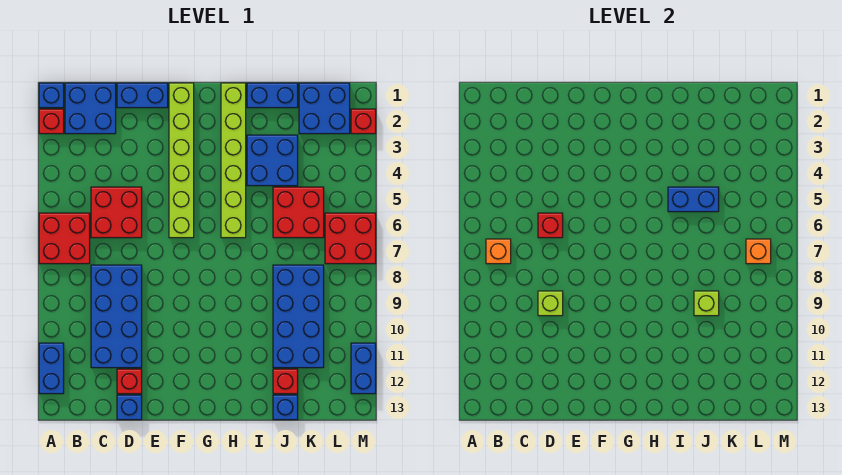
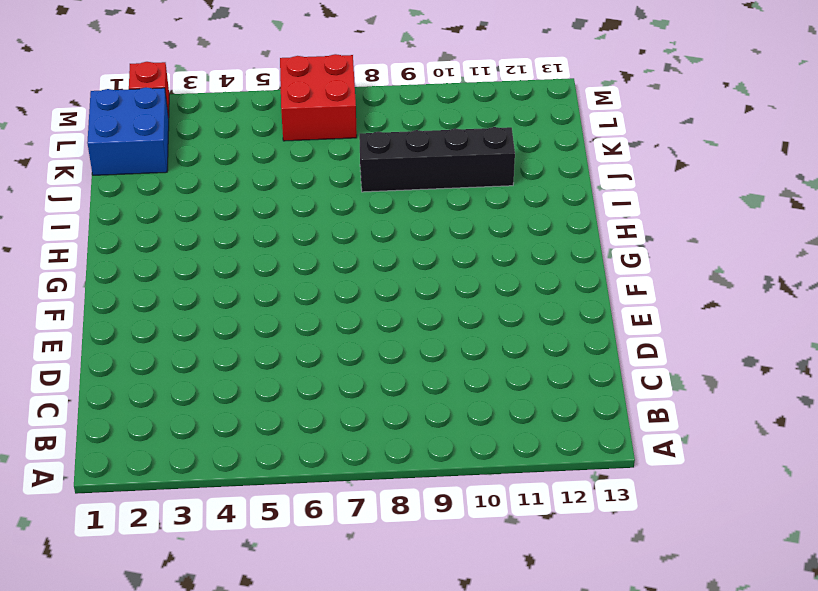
black 1x4 brick [359,127,515,192] -> blue 2x4 brick [273,265,324,368]
none -> blue 1x1 brick [39,83,64,108]
none -> red 1x1 brick [39,109,64,134]
none -> red 2x2 brick [39,213,90,264]

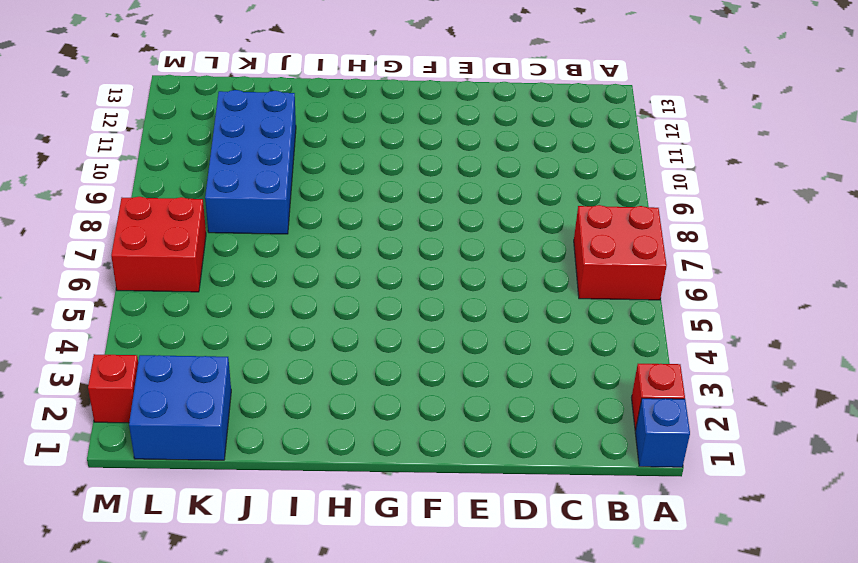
none -> blue 1x2 brick [39,343,64,394]
none -> blue 2x2 brick [65,83,116,134]
none -> red 2x2 brick [91,187,142,238]

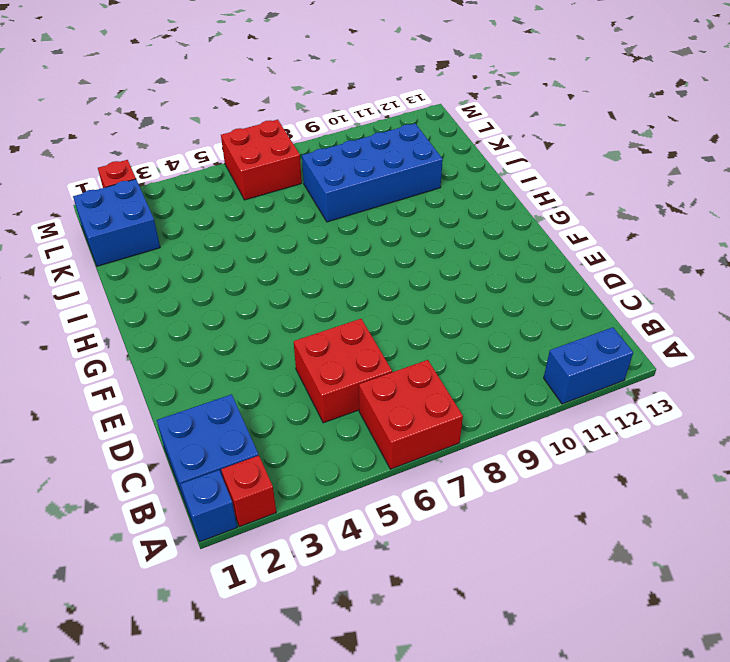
none -> blue 2x4 brick [91,265,142,368]
none -> blue 1x2 brick [117,83,168,108]
none -> red 1x1 brick [117,369,142,394]

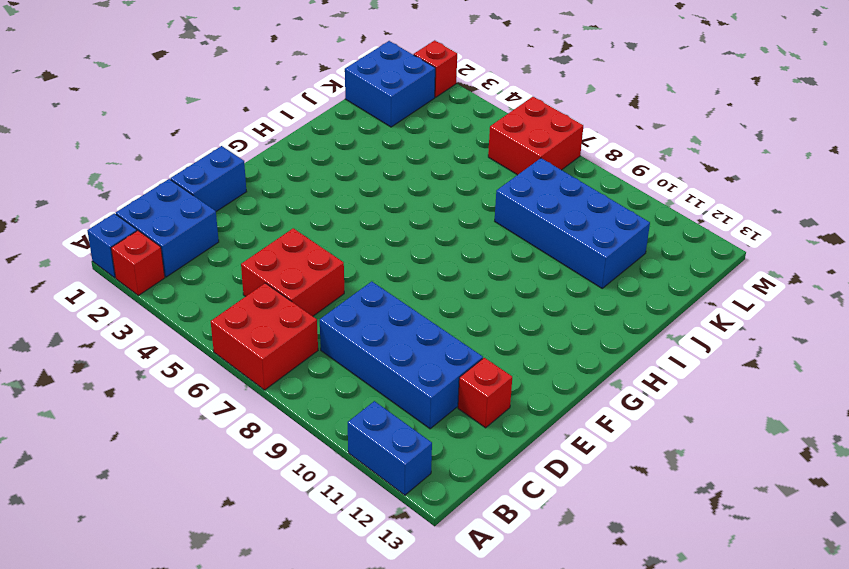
none -> blue 1x1 brick [117,395,142,420]
none -> lime 1x6 brick [169,83,194,238]
none -> lime 1x6 brick [221,83,246,238]

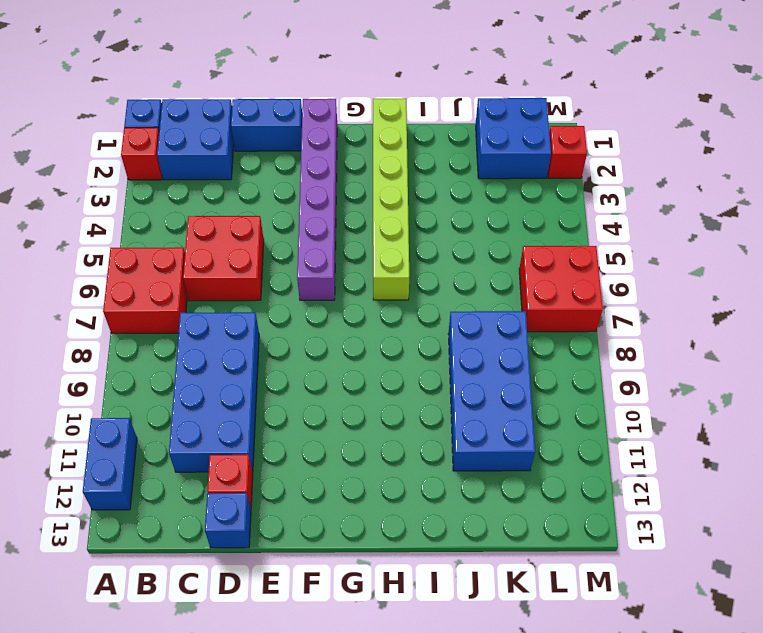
purple 1x6 brick [297,99,337,300] -> lime 1x6 brick [169,83,194,238]
none -> blue 1x2 brick [247,83,298,108]
none -> blue 2x2 brick [247,135,298,186]
none -> red 2x2 brick [273,187,324,238]

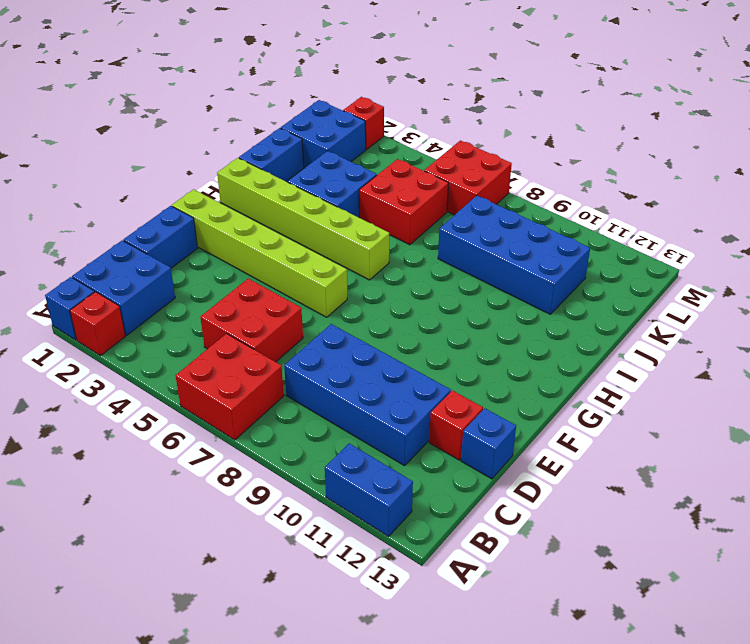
none -> red 1x1 brick [273,369,298,394]
none -> blue 1x1 brick [273,395,298,420]
none -> blue 1x2 brick [351,343,376,394]

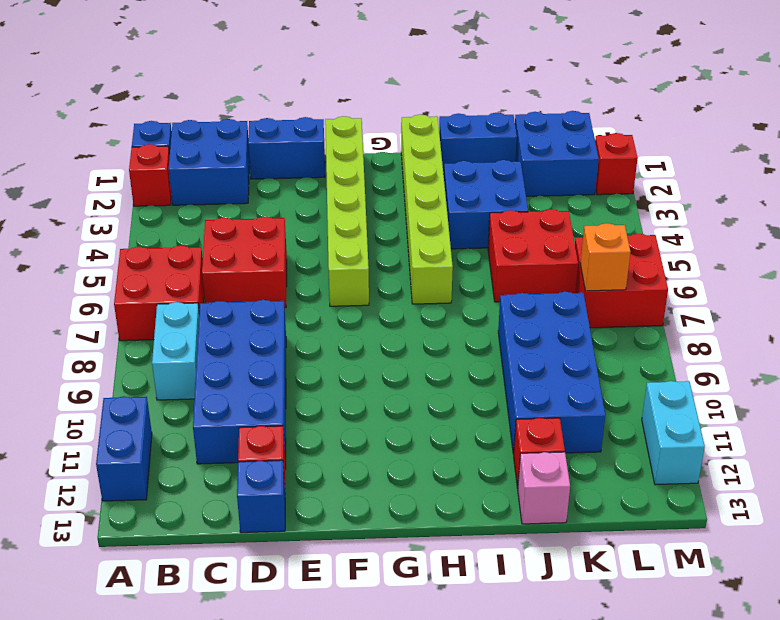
cyan 1x2 brick [152,302,199,400] -> none
pink 1x1 brick [518,452,570,524] -> blue 1x1 brick [273,395,298,420]
cyan 1x2 brick [642,381,705,485] -> blue 1x2 brick [351,343,376,394]
none -> orange 1x1 brick [486,239,511,264]
none -> red 1x1 brick [538,213,563,238]
none -> lime 1x1 brick [538,291,563,316]

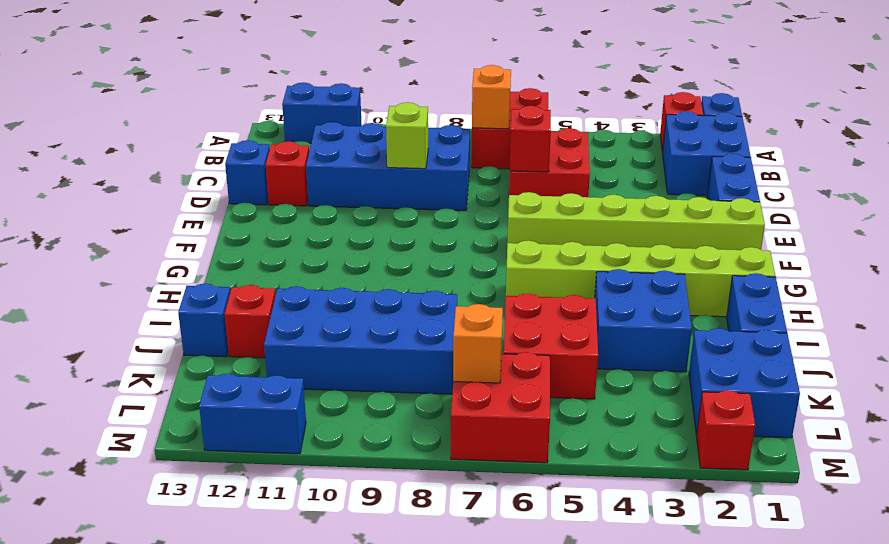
none -> blue 1x2 brick [668,187,719,212]
none -> lime 1x1 brick [694,291,719,316]

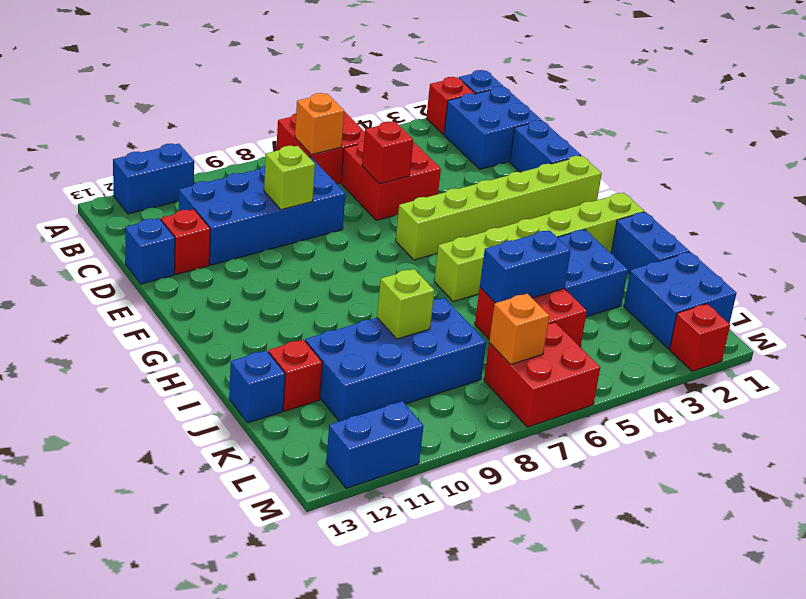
blue 1x2 brick [480,230,571,303] -> blue 1x2 brick turned to [668,187,719,212]

